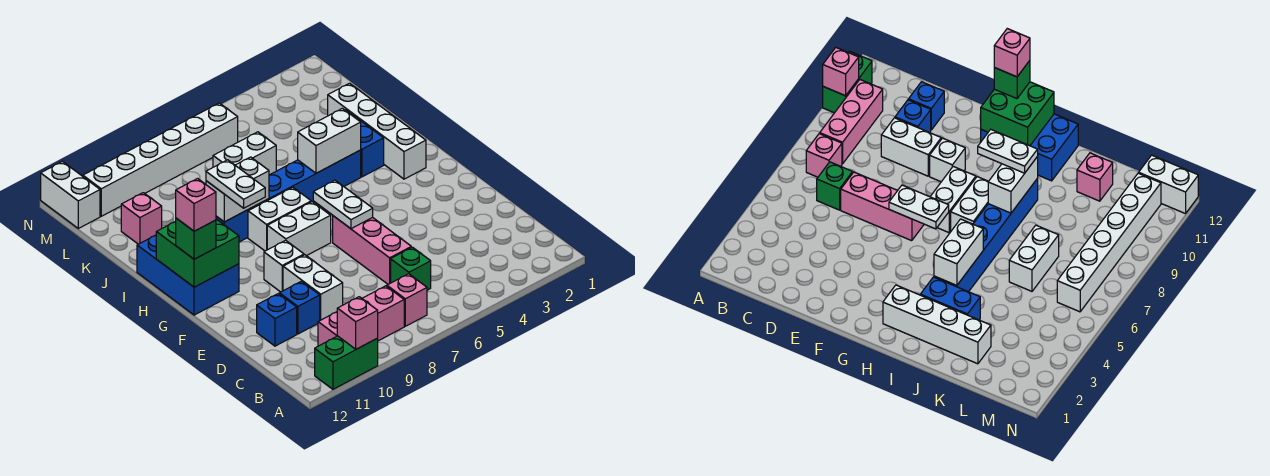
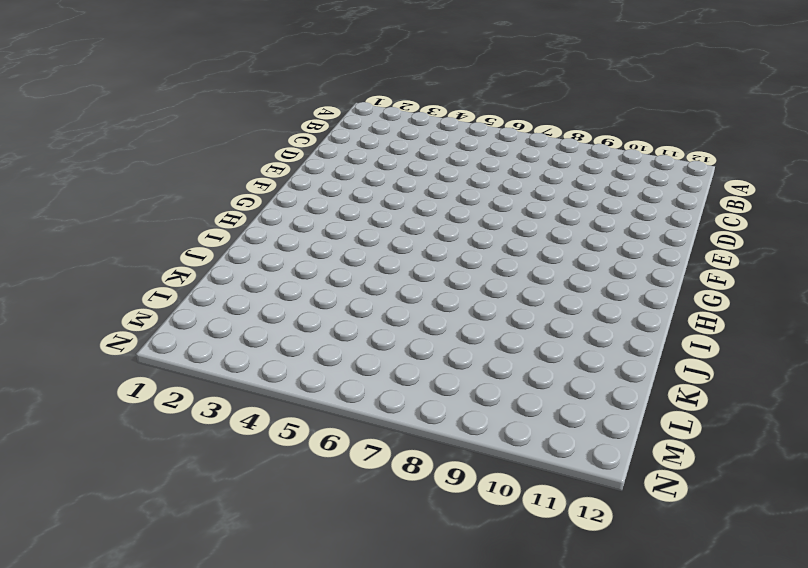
none -> green 1x2 brick [315,336,378,389]
none -> pink 1x1 brick [387,274,427,326]
none -> pink 1x3 brick [318,286,404,346]

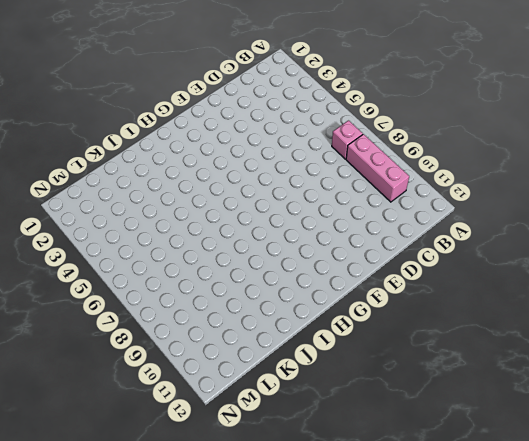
none -> green 1x2 brick [315,336,378,389]
none -> green 1x1 brick [391,247,431,290]
none -> pink 1x3 brick [333,216,411,284]

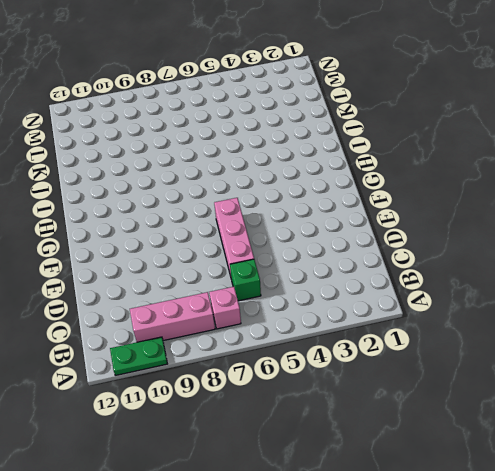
green 1x2 plate [110,337,167,375] -> green 1x2 brick [315,336,378,389]
none -> white 1x2 brick [283,255,343,320]
none -> blue 1x1 brick [280,281,320,334]
none -> blue 1x1 brick [257,294,297,346]

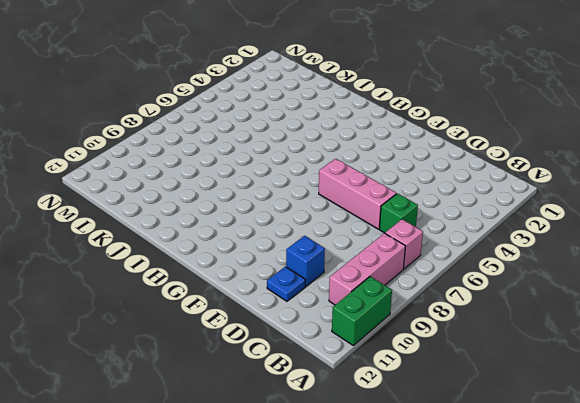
blue 1x1 plate [267,267,305,301] -> blue 1x1 brick [257,294,297,346]
none -> white 1x2 brick [283,255,343,320]
none -> white 1x1 brick [264,240,304,292]
none -> white 1x2 brick [267,202,331,256]

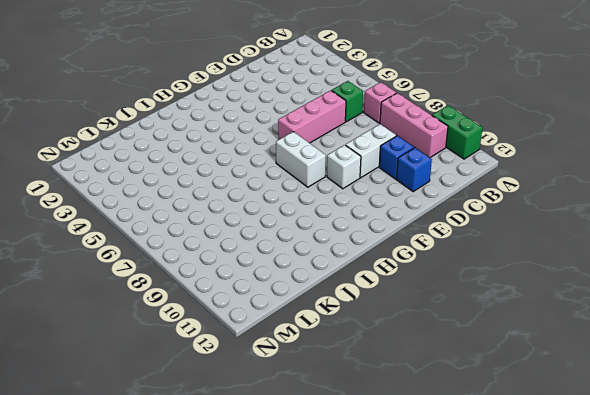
none -> blue 2x3 brick [137,235,239,315]
none -> white 1x4 brick [328,83,426,179]
none -> white 1x2 brick [248,187,311,251]

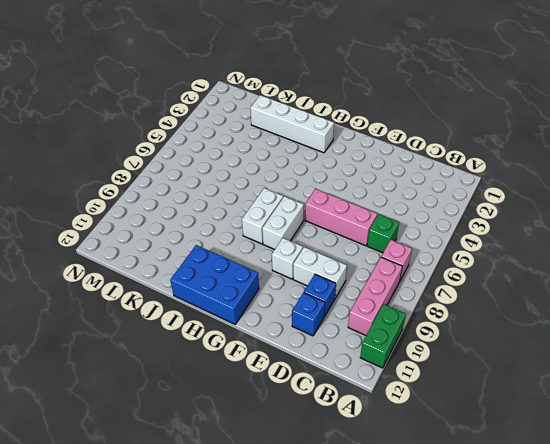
none -> blue 1x2 brick [345,110,384,177]
none -> blue 1x6 brick [216,150,361,242]
none -> white 1x2 brick [213,132,276,175]

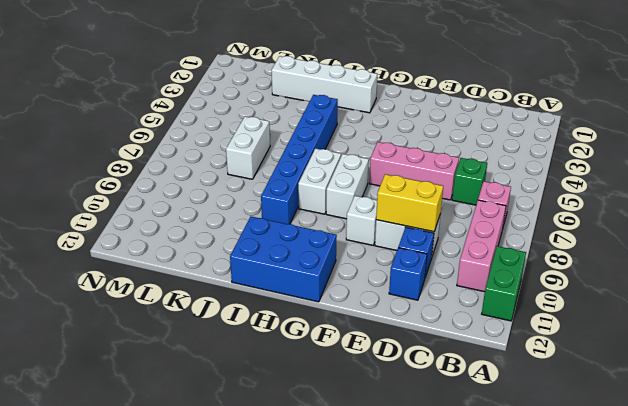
yellow 1x2 brick [376,174,443,232] -> none
none -> blue 1x2 brick [345,110,384,177]
none -> pink 1x1 brick [121,193,162,244]
none -> white 1x6 brick [83,103,238,216]

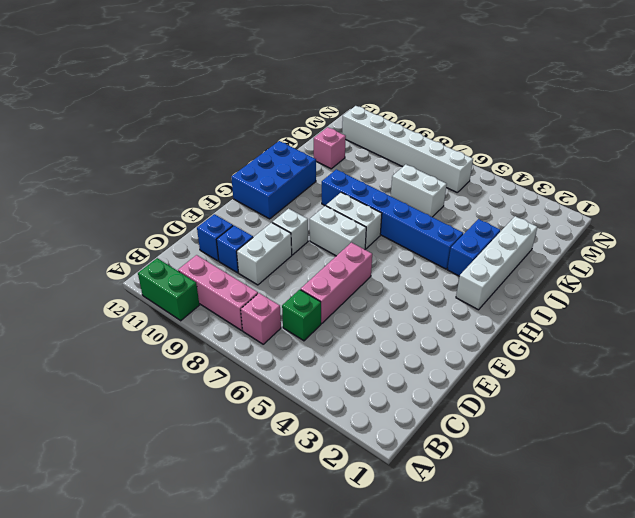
none -> white 1x2 brick [41,161,100,228]
none -> pink 1x1 brick [337,297,378,349]
none -> white 1x2 plate [313,180,373,229]

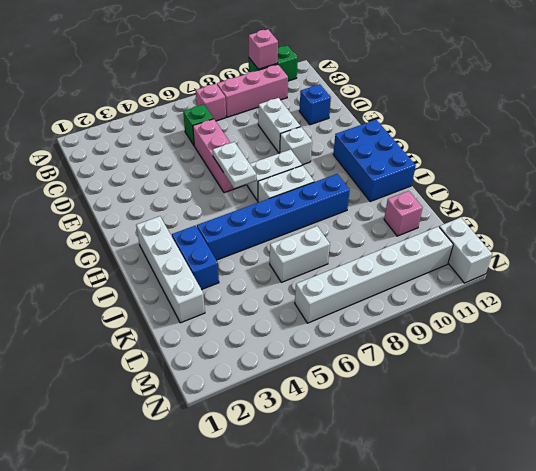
none -> blue 1x1 brick [280,281,320,334]
none -> green 2x2 brick [156,219,239,287]
none -> white 1x2 brick [298,108,361,173]

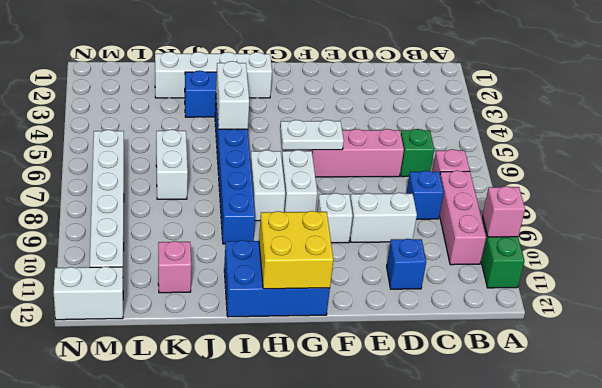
blue 1x1 brick [406,171,444,219] -> blue 1x1 brick moved to [280,281,320,334]
yellow 2x2 brick [259,211,333,289] -> green 2x2 brick [156,219,239,287]
none -> white 1x2 brick [206,157,269,222]
none -> green 1x1 brick [176,218,216,259]
none -> white 1x2 plate [206,160,265,208]

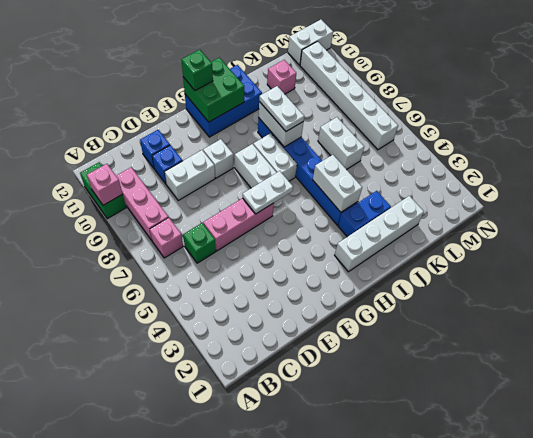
white 1x2 plate [259,86,304,131] -> white 1x2 plate turned to [206,160,265,208]
none -> pink 1x1 brick [176,179,216,231]

